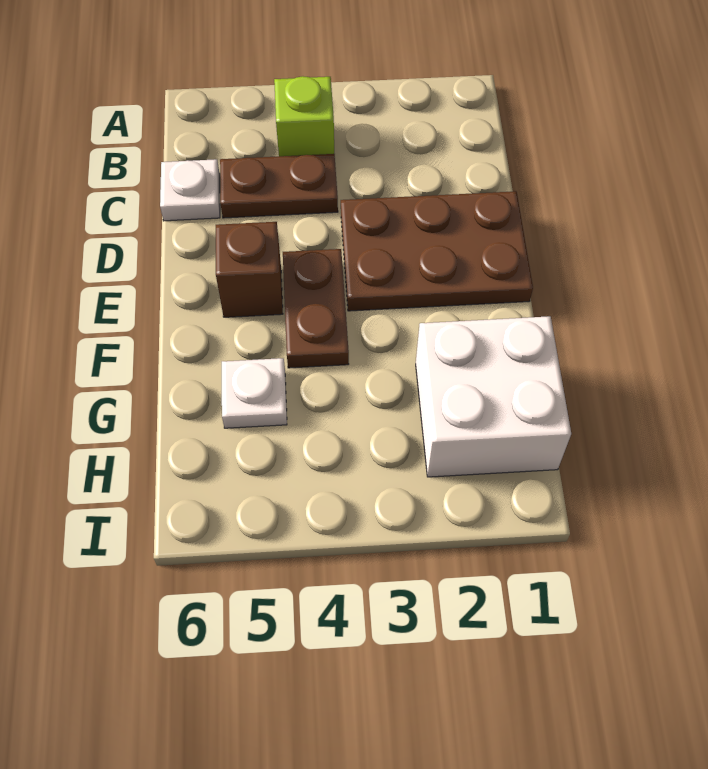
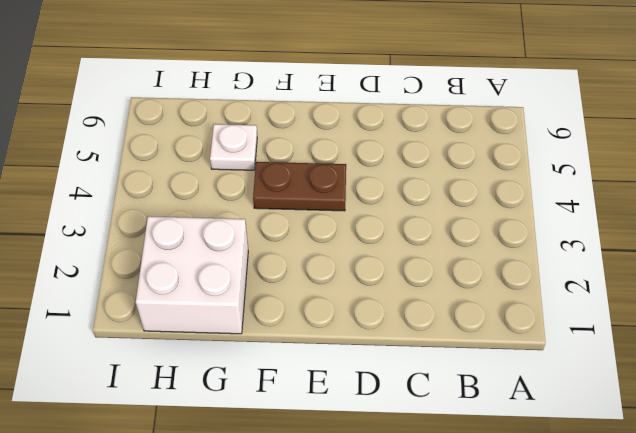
none -> lime 1x1 brick [274,76,334,156]
none -> brown 1x2 plate [220,154,338,218]

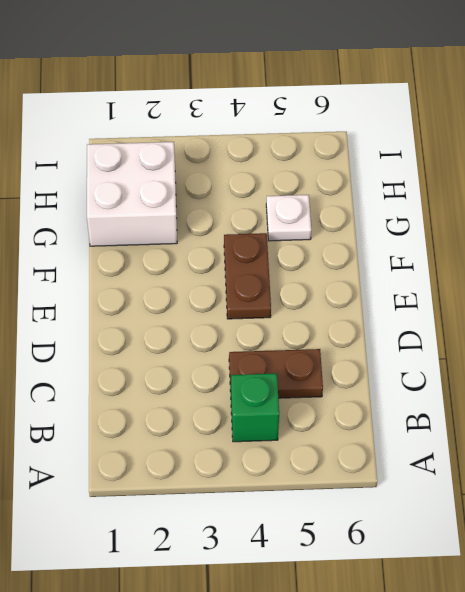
green 1x1 brick [231,373,279,442] -> lime 1x1 brick [274,76,334,156]
none -> white 1x1 plate [160,159,220,221]
none -> brown 2x3 plate [341,191,533,311]

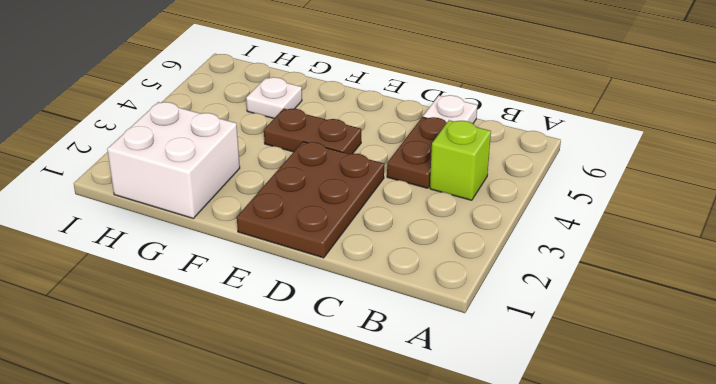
none -> brown 1x1 brick [216,222,283,317]

